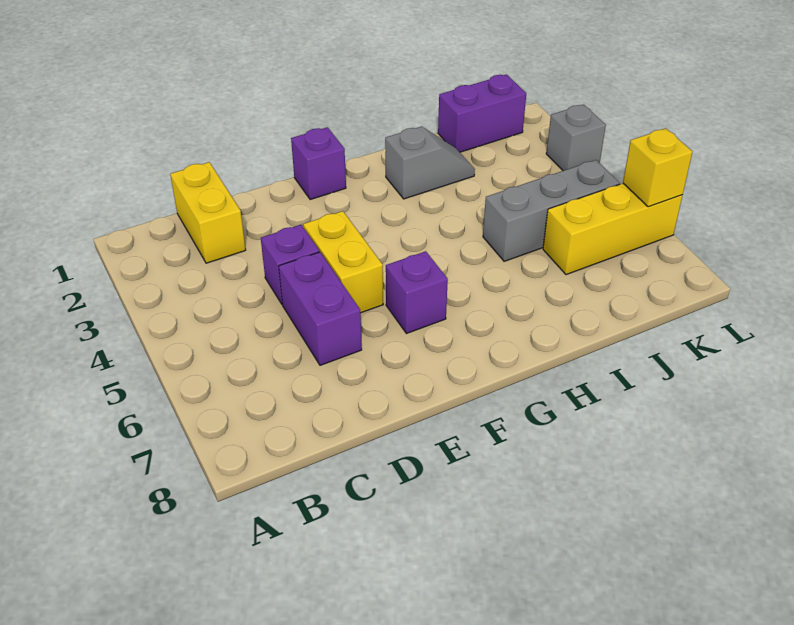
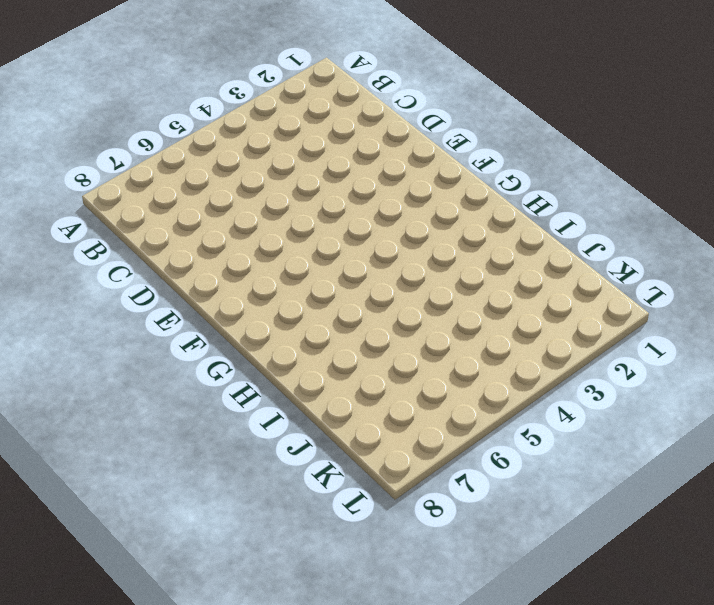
none -> yellow 1x2 brick [170,162,246,263]
none -> purple 1x1 brick [261,225,319,305]
none -> purple 1x2 brick [279,252,362,365]

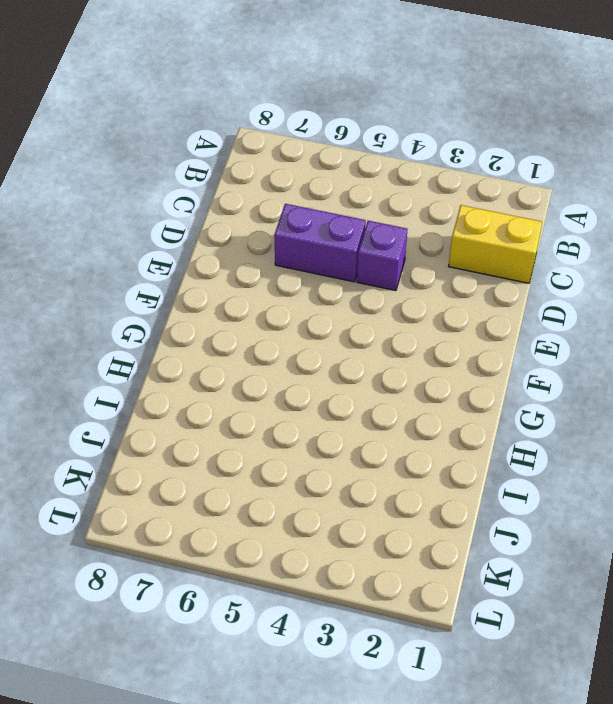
none -> yellow 1x2 brick [303,211,383,313]
none -> purple 1x1 brick [291,127,346,200]
none -> purple 1x1 brick [386,251,448,334]

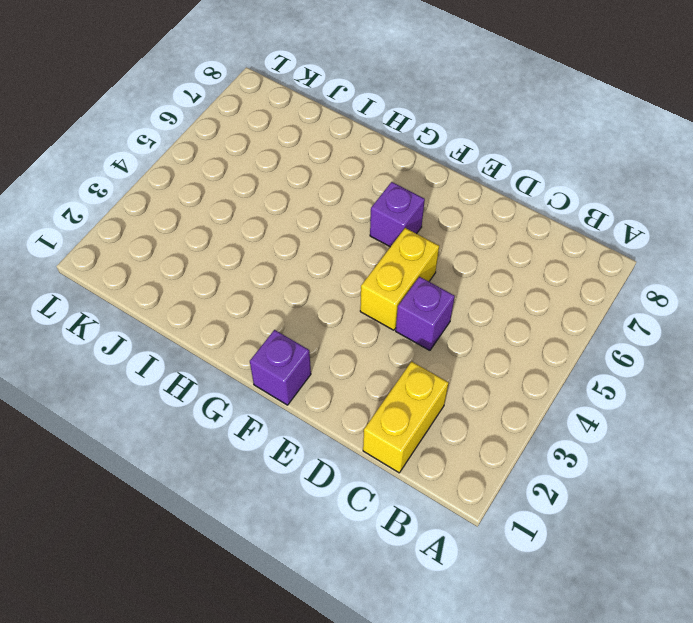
none -> purple 1x2 brick [279,252,362,365]
none -> grey 1x2 slope [385,126,475,199]
none -> grey 1x3 brick [483,160,620,261]

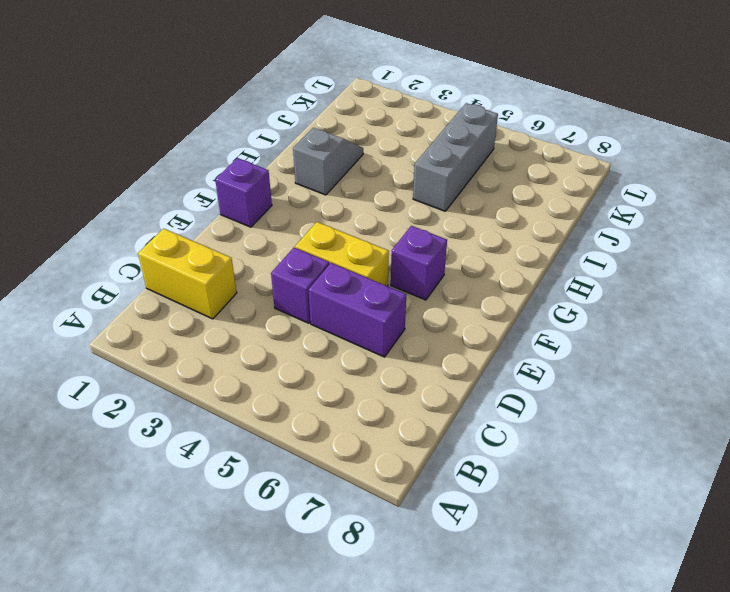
none -> purple 1x2 brick [438,75,526,152]
none -> yellow 1x3 brick [543,183,683,275]
none -> grey 1x1 brick [546,105,606,171]

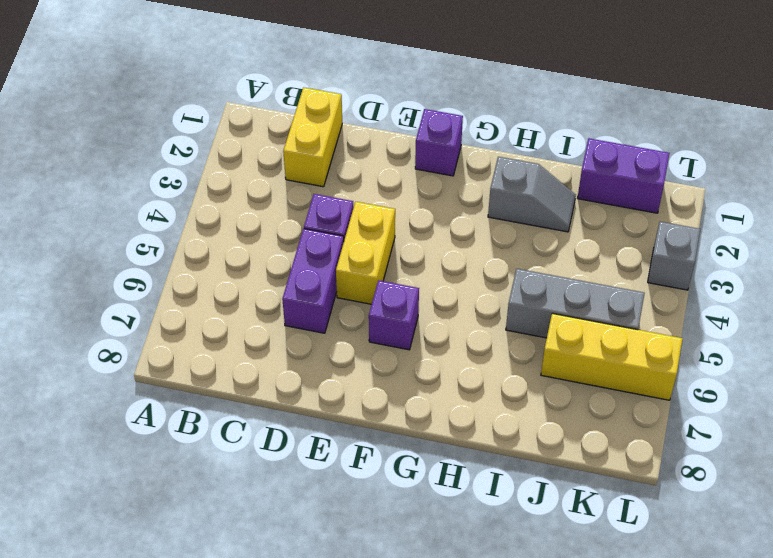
none -> yellow 1x1 brick [623,128,692,207]

